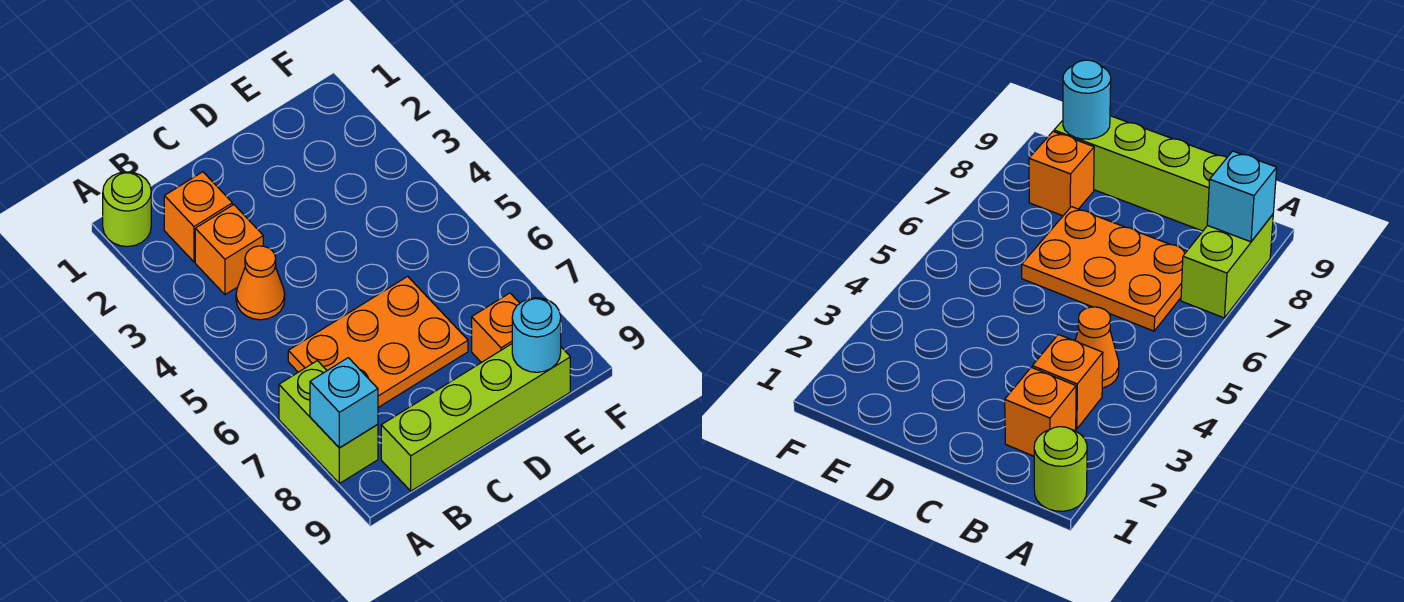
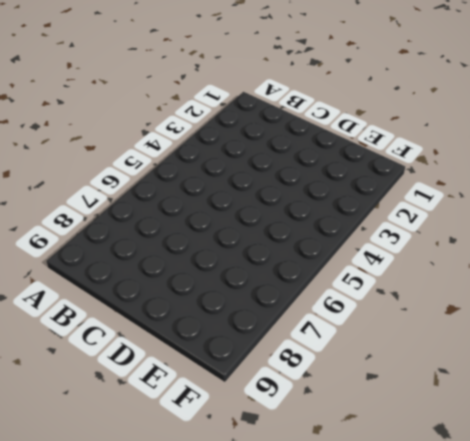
none -> lime 1x1 round brick [103,172,151,247]
none -> lime 1x2 brick [279,361,378,483]

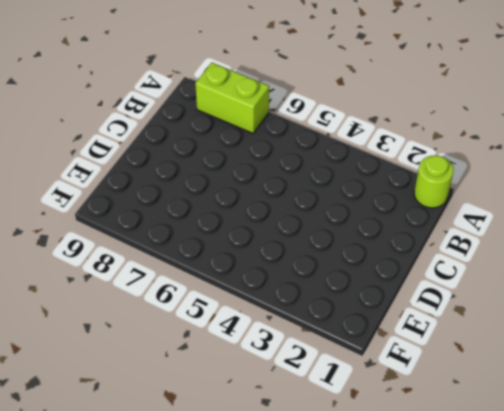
none -> orange 1x1 brick [164,172,232,262]
none -> orange 1x1 brick [195,205,263,295]

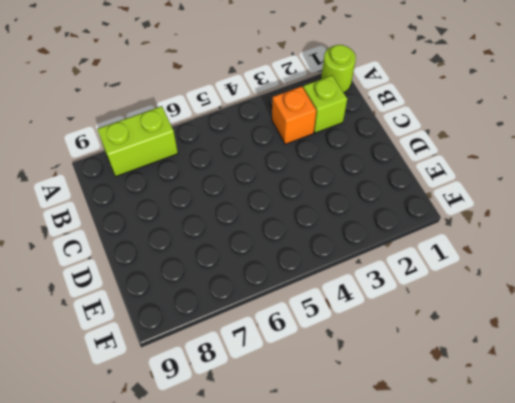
lime 1x1 brick [303,76,347,133] -> orange 1x1 brick [164,172,232,262]
none -> orange 1x1 cone [236,246,285,320]
none -> orange 2x3 plate [288,276,468,407]

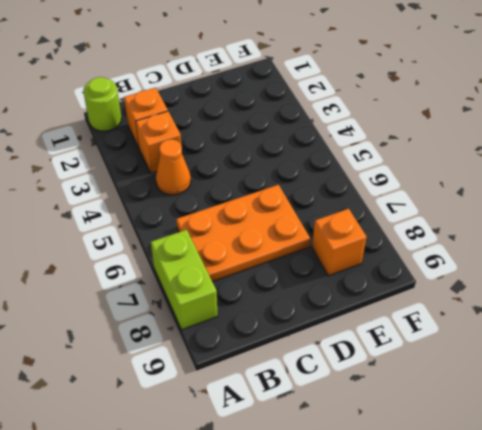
none -> lime 1x4 brick [381,344,570,491]
none -> cyan 1x1 brick [310,358,378,448]

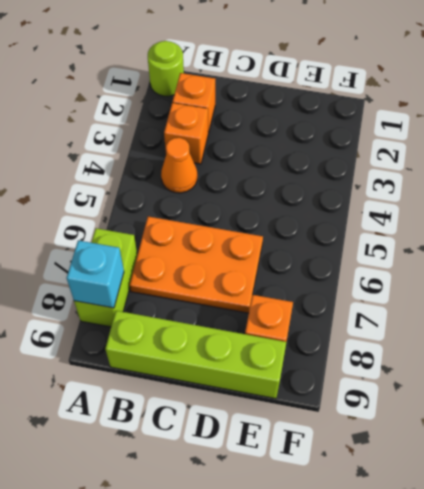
none -> cyan 1x1 round brick [512,298,561,372]

